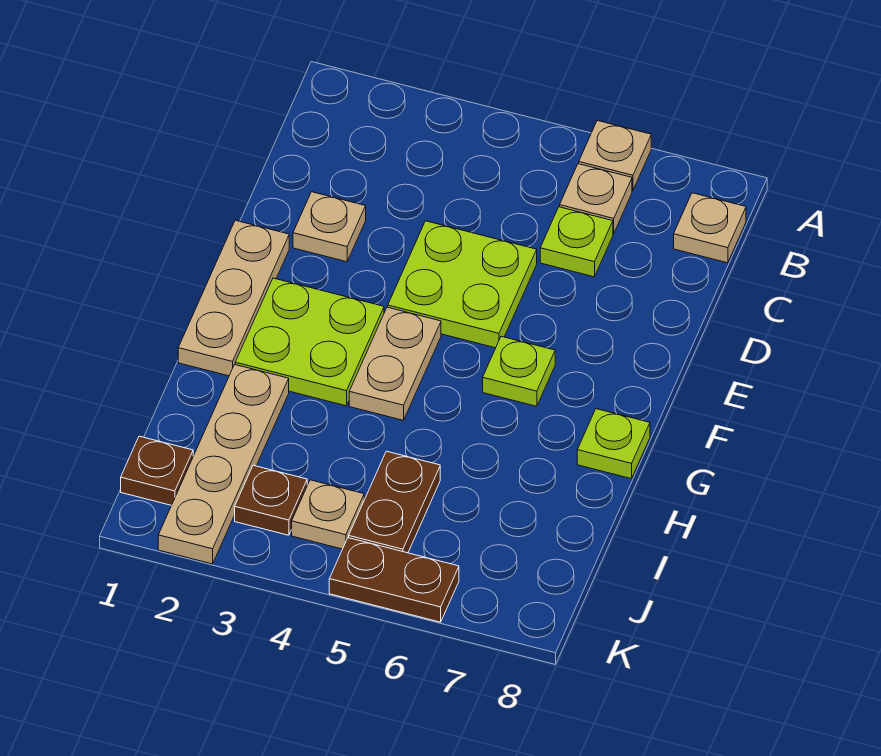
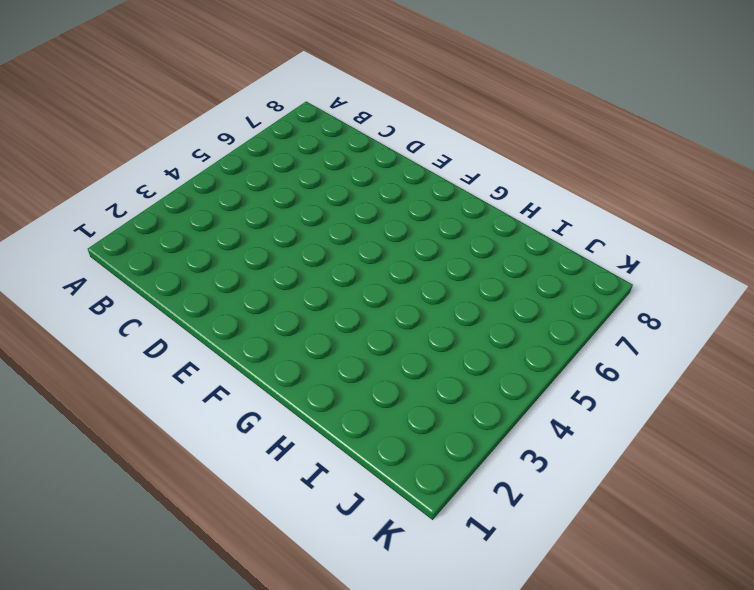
none -> tan 1x1 plate [579,121,651,191]
none -> tan 1x1 plate [560,164,632,234]
none -> tan 1x1 plate [674,193,746,263]

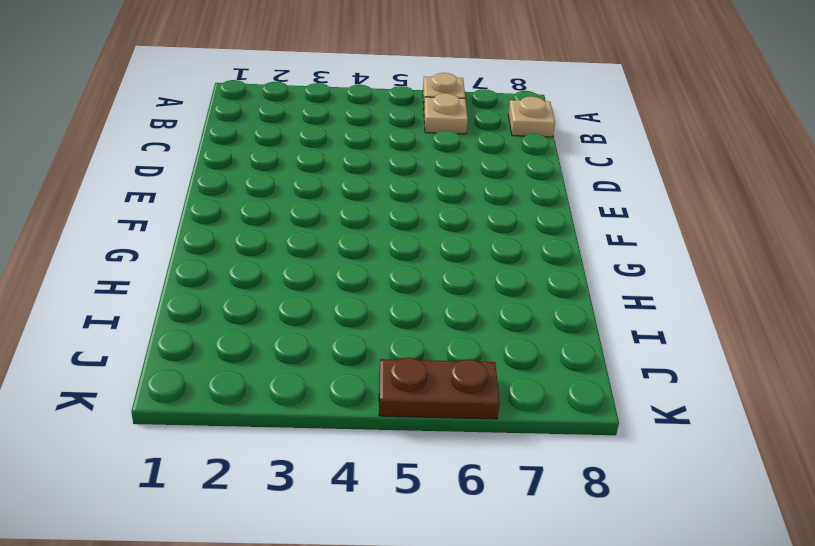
none -> lime 1x1 plate [540,207,613,277]
none -> tan 1x1 plate [293,192,366,262]
none -> lime 2x2 plate [388,221,537,348]

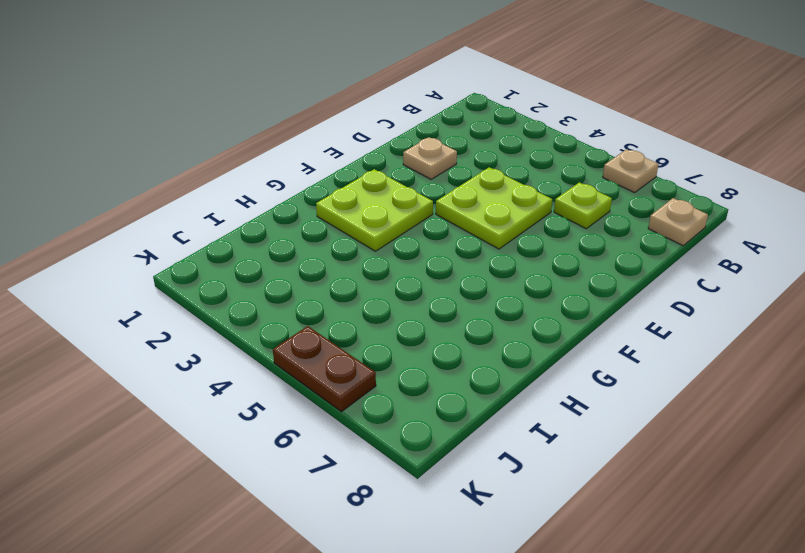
none -> tan 1x1 plate [560,164,632,234]
none -> tan 1x3 plate [178,220,289,376]
none -> tan 1x2 plate [349,307,441,420]

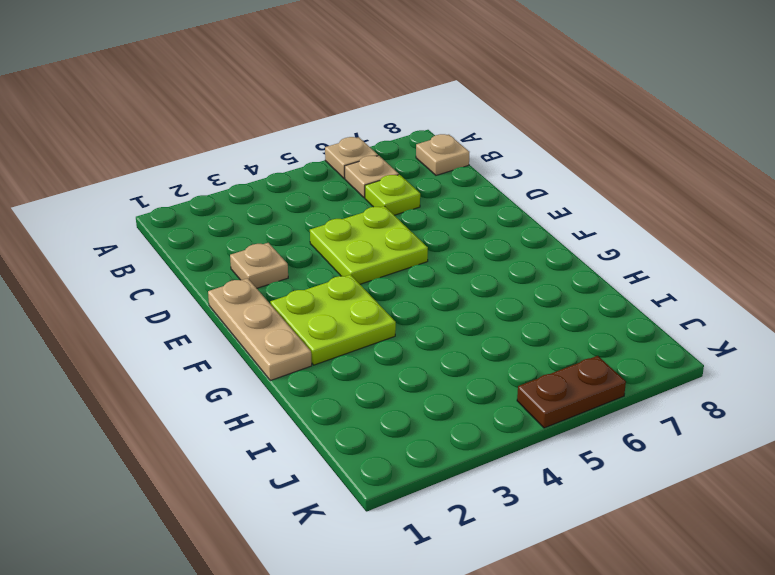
none -> tan 1x2 plate [349,307,441,420]
none -> lime 1x1 plate [483,336,555,406]
none -> lime 1x1 plate [577,409,650,479]

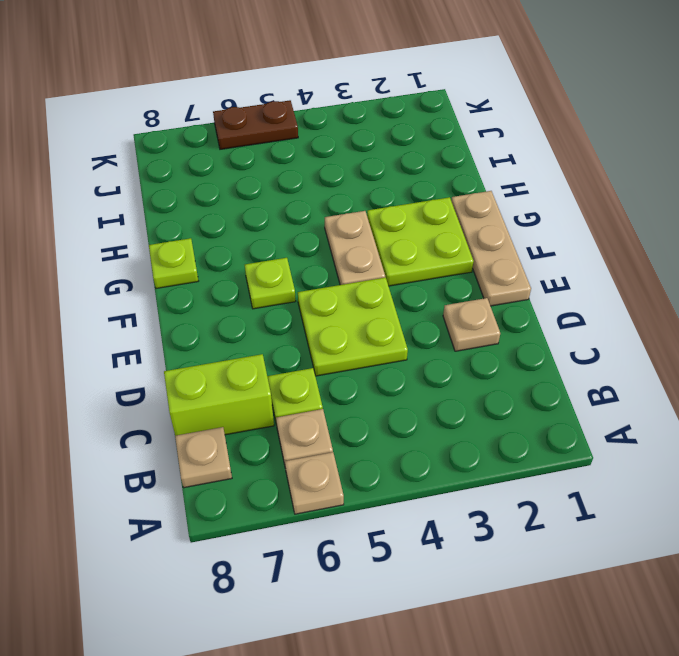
lime 1x2 brick [164,354,274,436] -> none
none -> tan 1x4 plate [158,365,289,564]
none -> brown 1x2 plate [349,451,440,553]
none -> brown 1x1 plate [121,436,193,505]

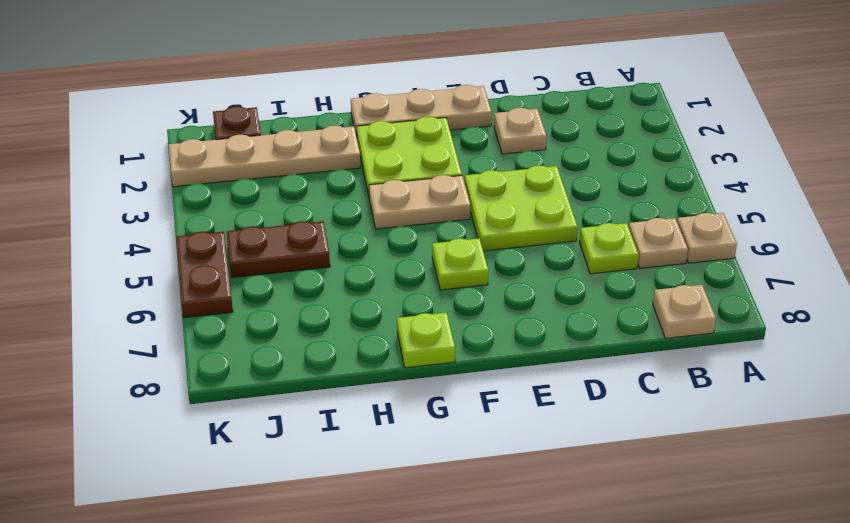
none -> brown 1x1 plate [235,465,307,535]
none -> tan 1x1 plate [292,480,364,549]

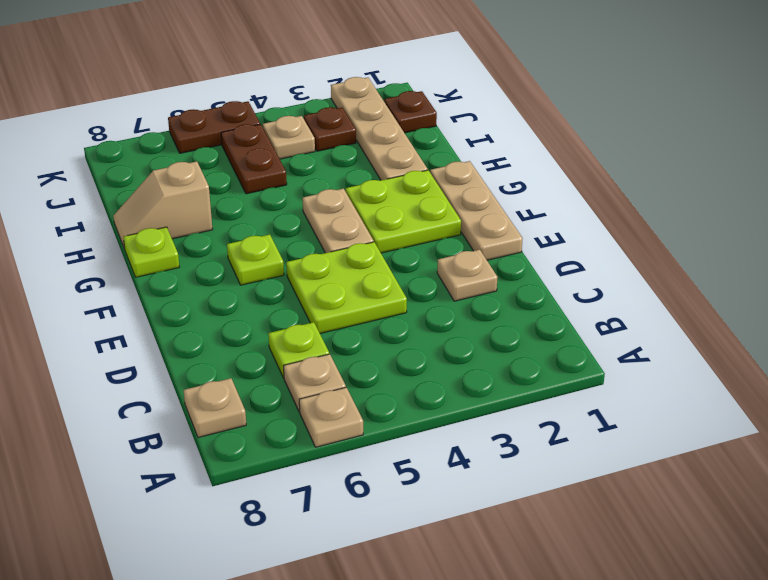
tan 1x2 slope [113,161,213,249] -> none

